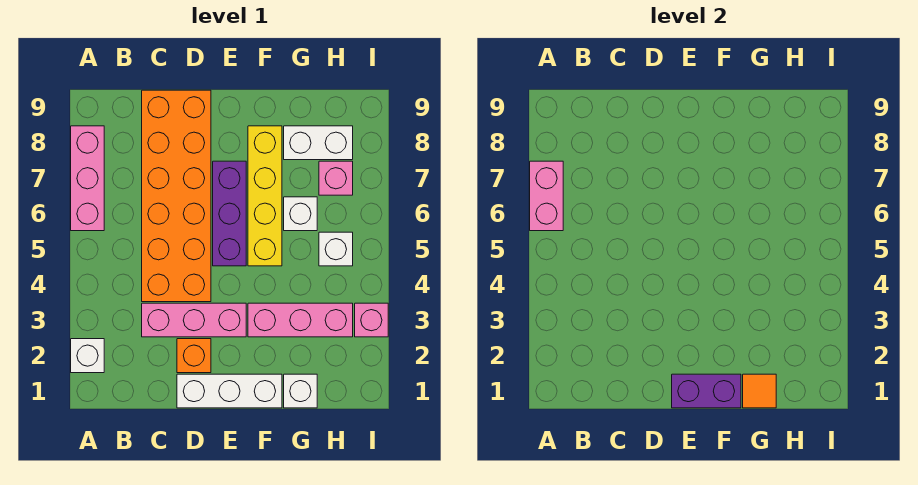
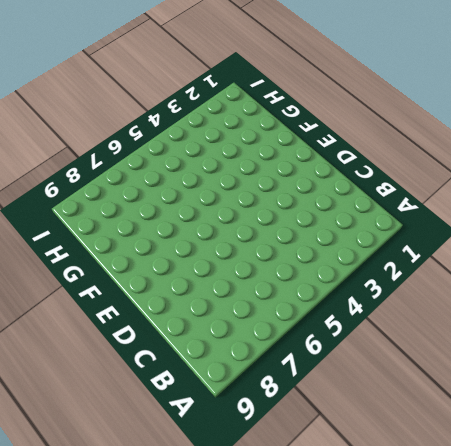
none -> white 1x1 brick [71,339,104,373]
none -> pink 1x3 brick [71,126,104,231]
none -> pink 1x3 brick [142,303,246,337]

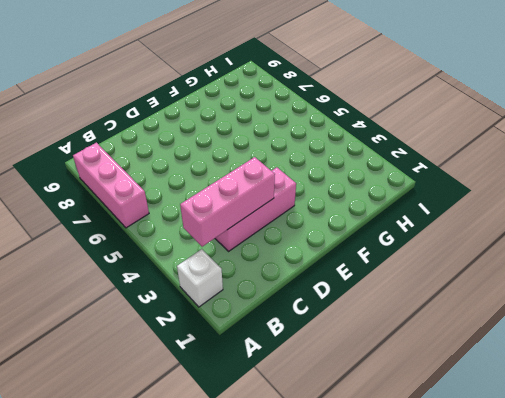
pink 1x3 brick [180,157,275,247] -> pink 1x3 brick moved to [248,303,353,337]
none -> orange 2x6 brick [142,90,211,302]
none -> white 1x3 brick [177,374,282,408]
none -> orange 1x1 brick [177,339,211,373]

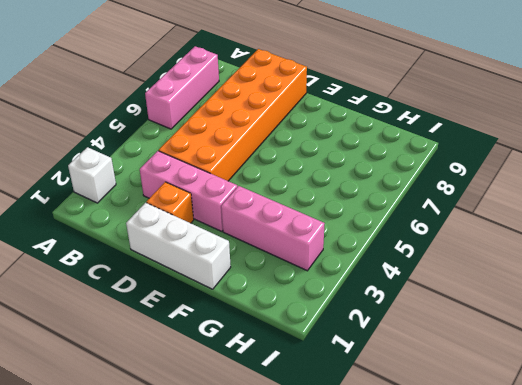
none -> purple 1x3 brick [213,161,246,266]
none -> yellow 1x4 brick [248,126,282,266]
none -> white 1x1 brick [284,374,317,408]

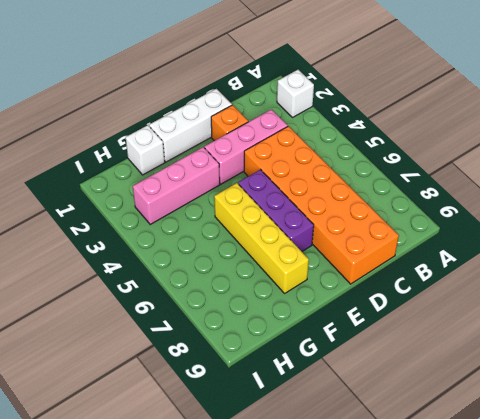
none -> pink 1x3 brick [71,126,104,231]
none -> white 1x1 brick [284,197,317,231]
none -> white 1x2 brick [284,126,353,160]

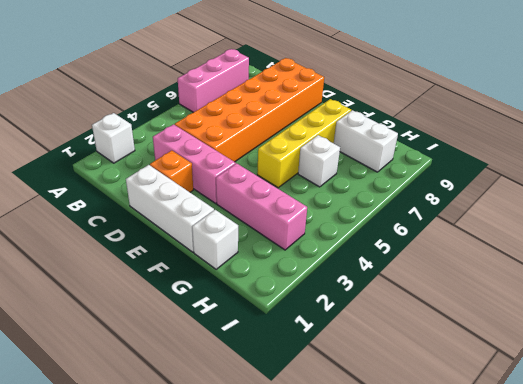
none -> purple 1x3 brick [213,161,246,266]
none -> white 1x1 brick [319,232,353,266]
none -> pink 1x1 brick [319,161,353,195]

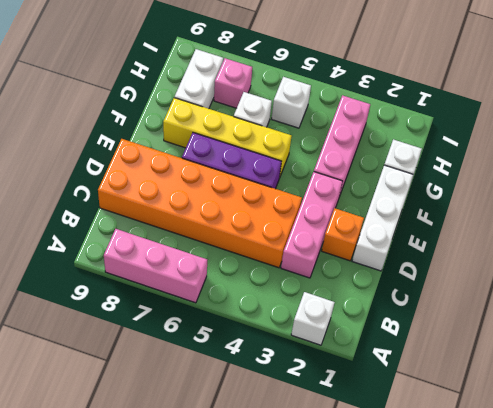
none -> pink 1x1 brick [355,303,388,337]
none -> pink 1x2 brick [530,161,563,231]
none -> purple 1x2 brick [672,374,741,408]

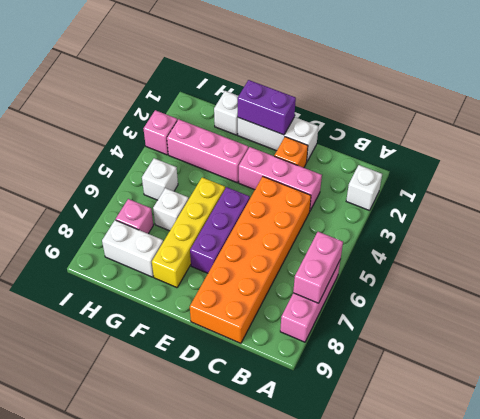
none -> orange 1x1 tile [743,374,776,408]

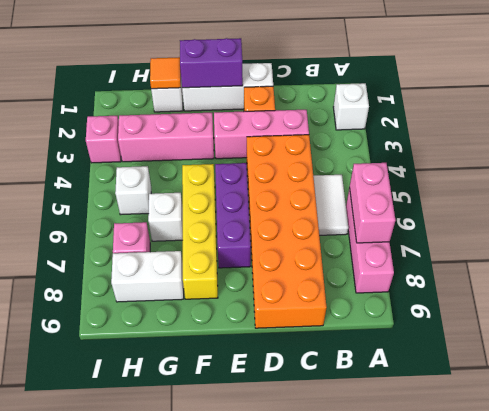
white 1x2 tile [313,175,348,235] -> none

